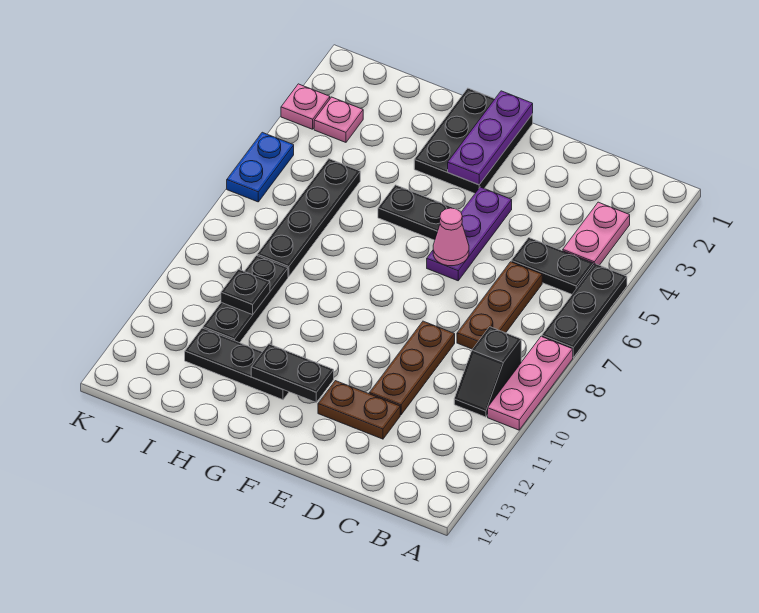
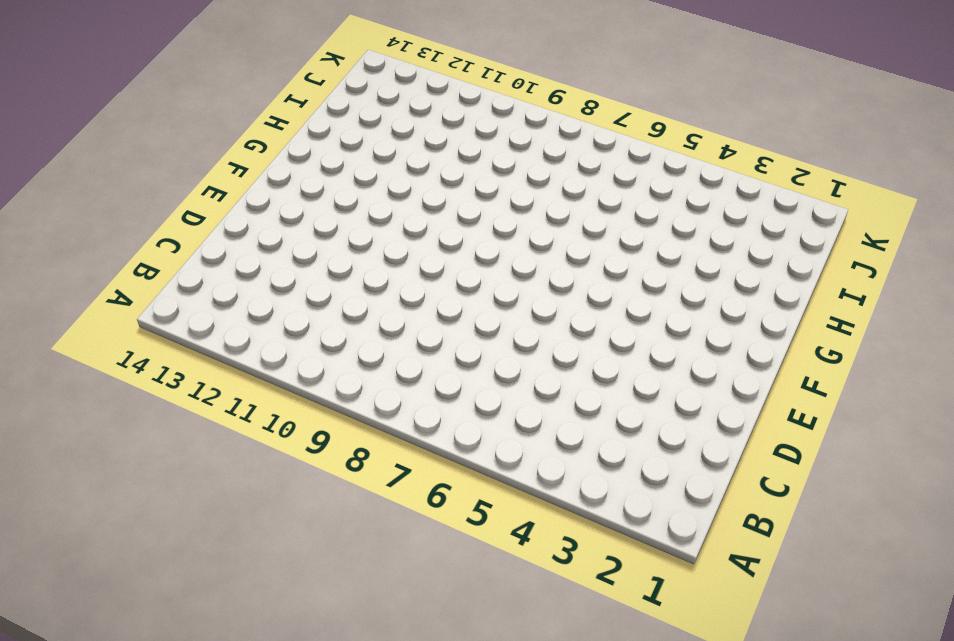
none -> black 1x3 plate [542,264,627,357]
none -> pink 1x3 plate [488,336,573,430]
none -> pink 1x2 plate [563,202,630,265]

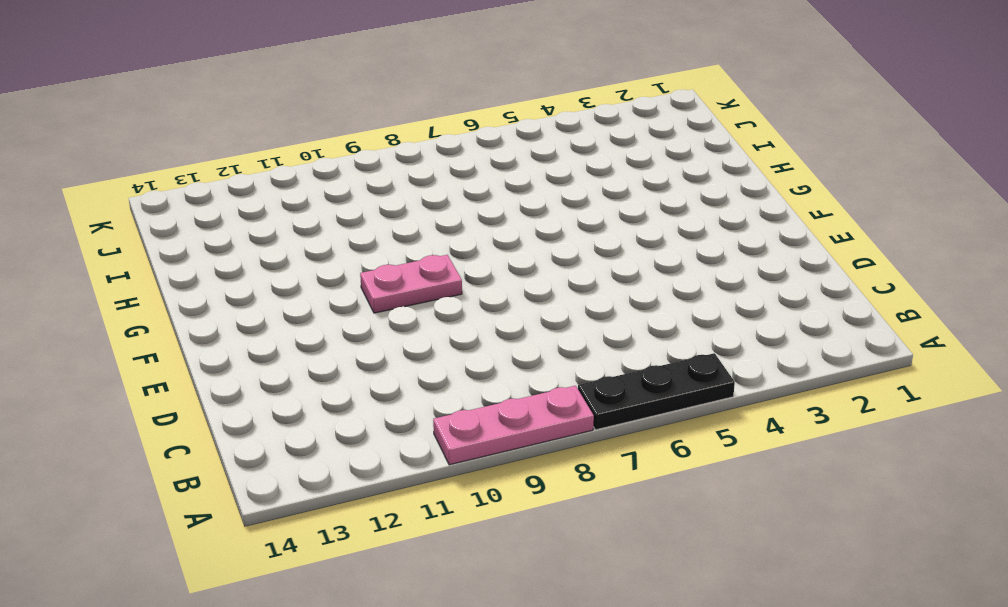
pink 1x2 plate [360,255,462,313] -> pink 1x2 plate moved to [563,202,630,265]
none -> black 1x2 plate [511,238,594,294]
none -> black 1x2 slope [454,327,521,417]
none -> brown 1x3 plate [457,262,542,349]

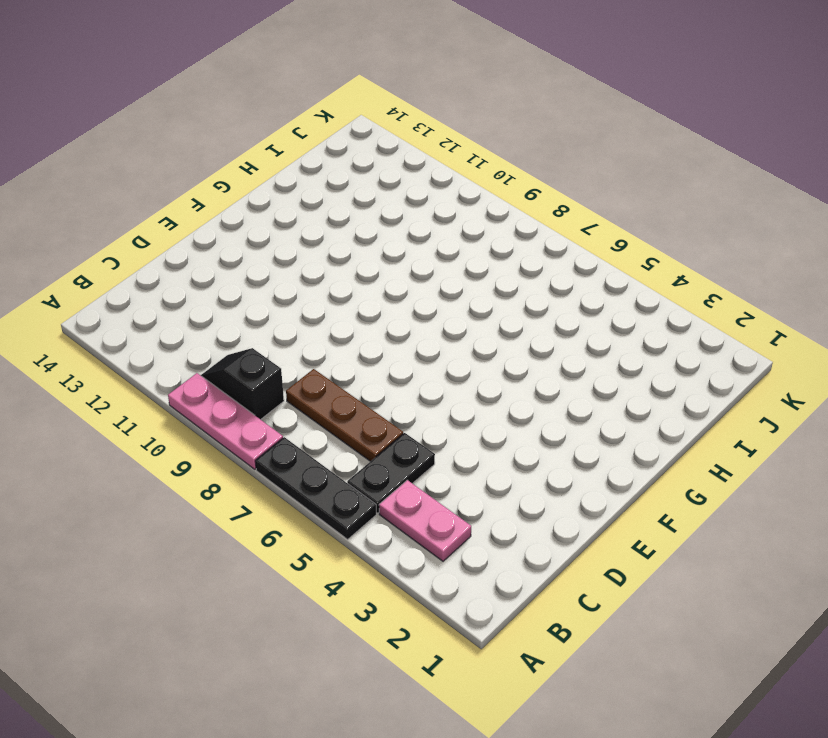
none -> brown 1x3 plate [369,321,455,415]
none -> brown 1x2 plate [318,381,400,439]
none -> purple 1x3 plate [427,187,512,281]

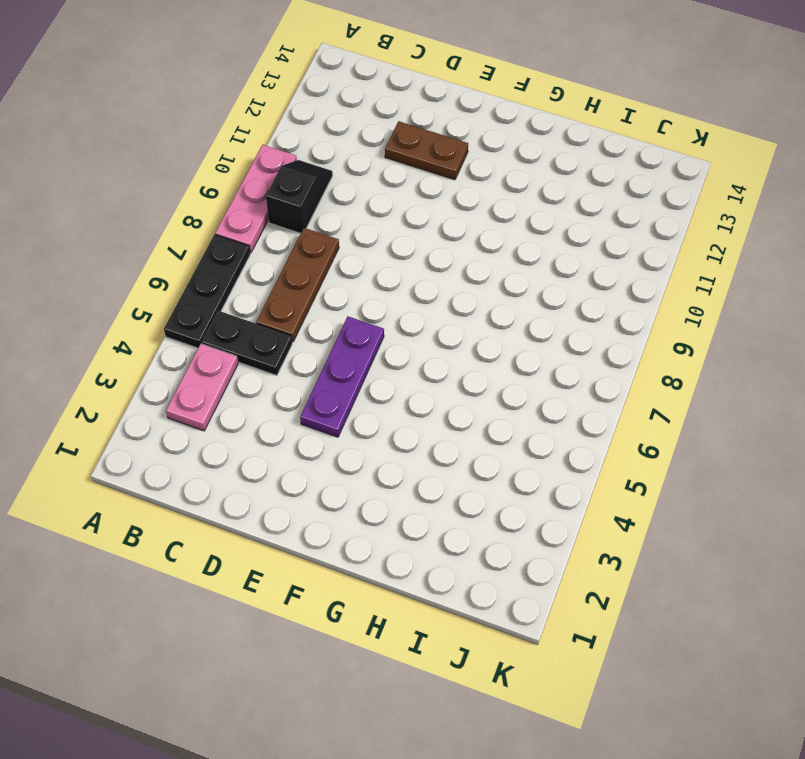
none -> brown 1x3 plate [369,321,455,415]
none -> black 2x3 plate [414,88,533,193]
none -> black 1x2 plate [378,185,460,240]

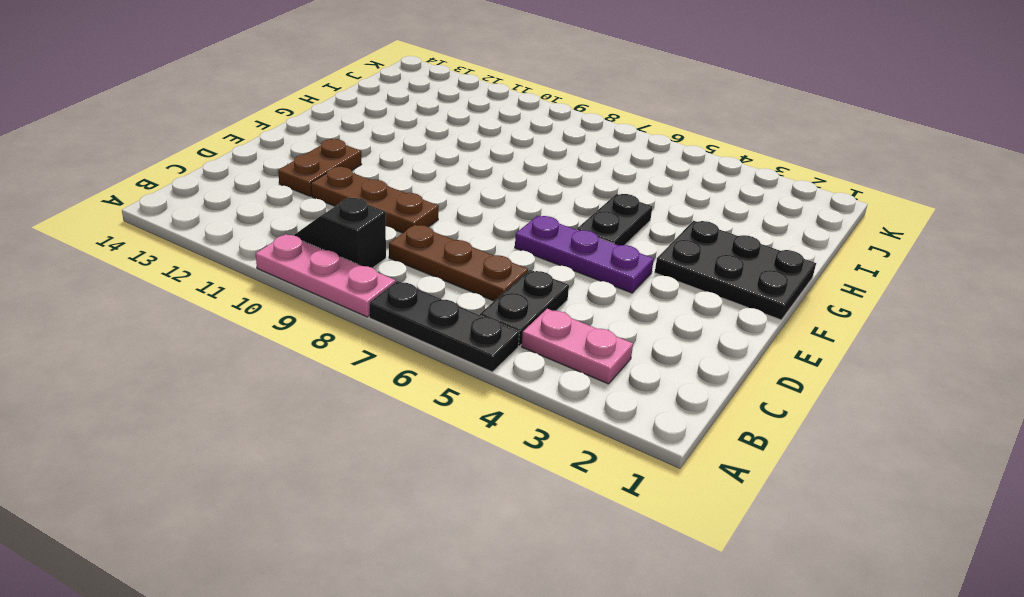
none -> black 1x3 plate [185,328,289,400]
none -> black 1x4 plate [257,159,360,277]
none -> black 1x3 plate [203,256,288,343]

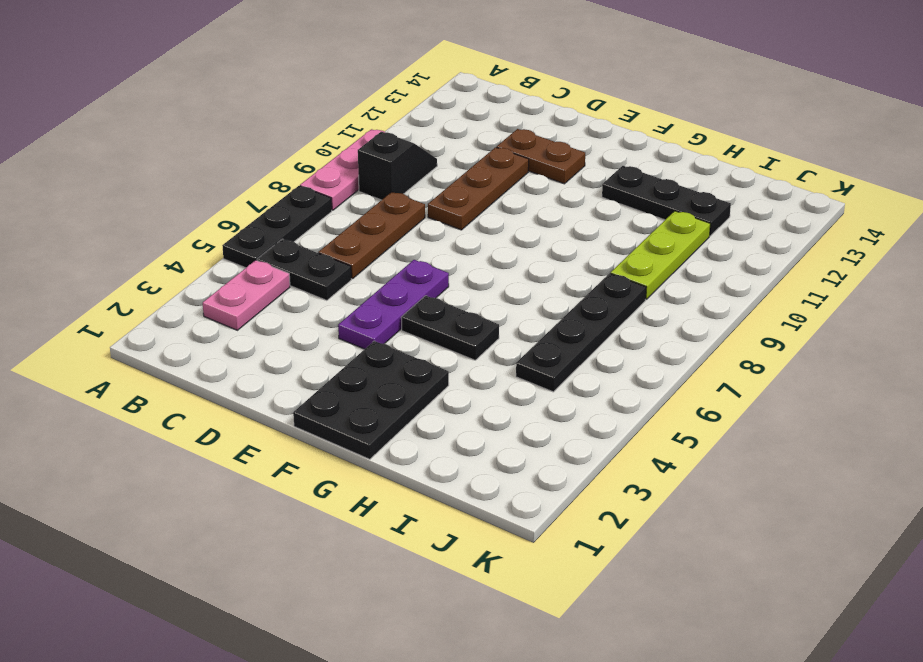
lime 1x3 plate [611,211,710,299] -> black 1x3 plate [203,256,288,343]
none -> pink 1x1 plate [314,97,363,142]
none -> pink 1x1 plate [281,84,330,129]
none -> blue 1x2 plate [227,132,294,202]

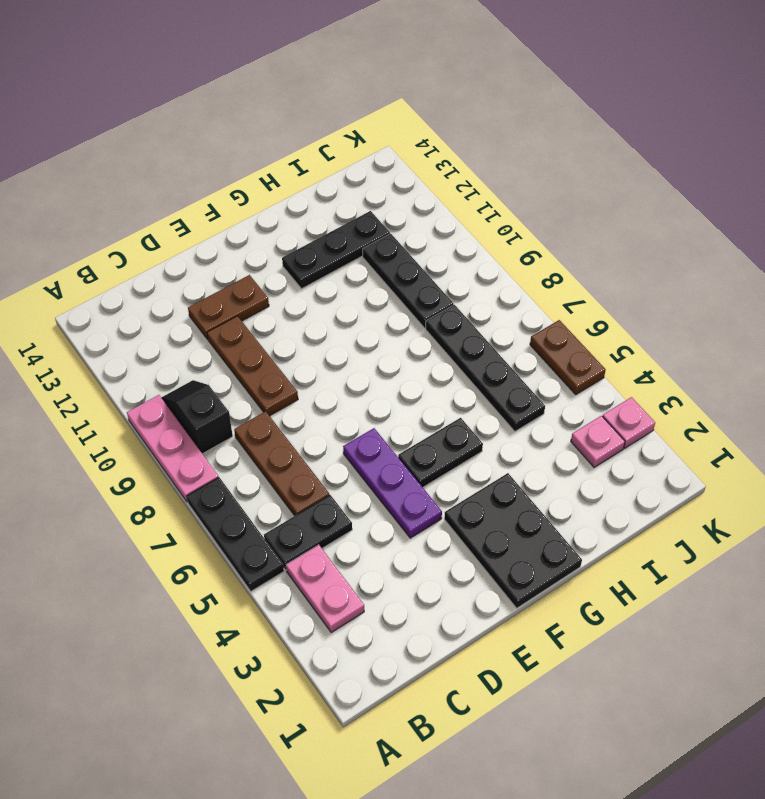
brown 1x2 plate [530,320,606,394] -> blue 1x2 plate [227,132,294,202]
none -> pink 1x1 cone [433,208,469,266]
none -> purple 1x3 plate [448,91,533,185]
none -> black 1x2 plate [251,344,334,402]

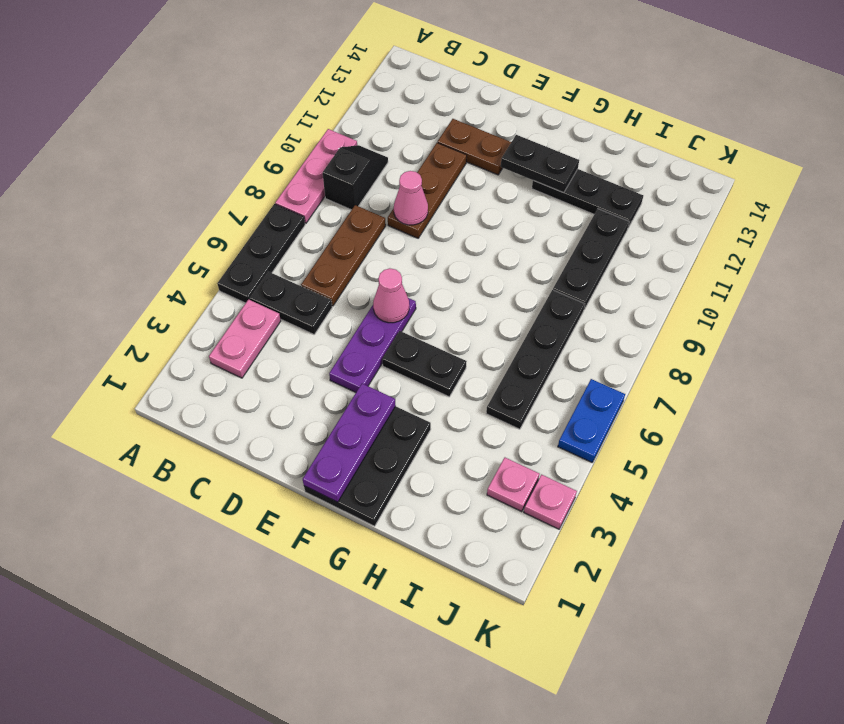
pink 1x1 cone [394,171,428,225] -> none
none -> black 1x1 plate [221,269,270,315]

